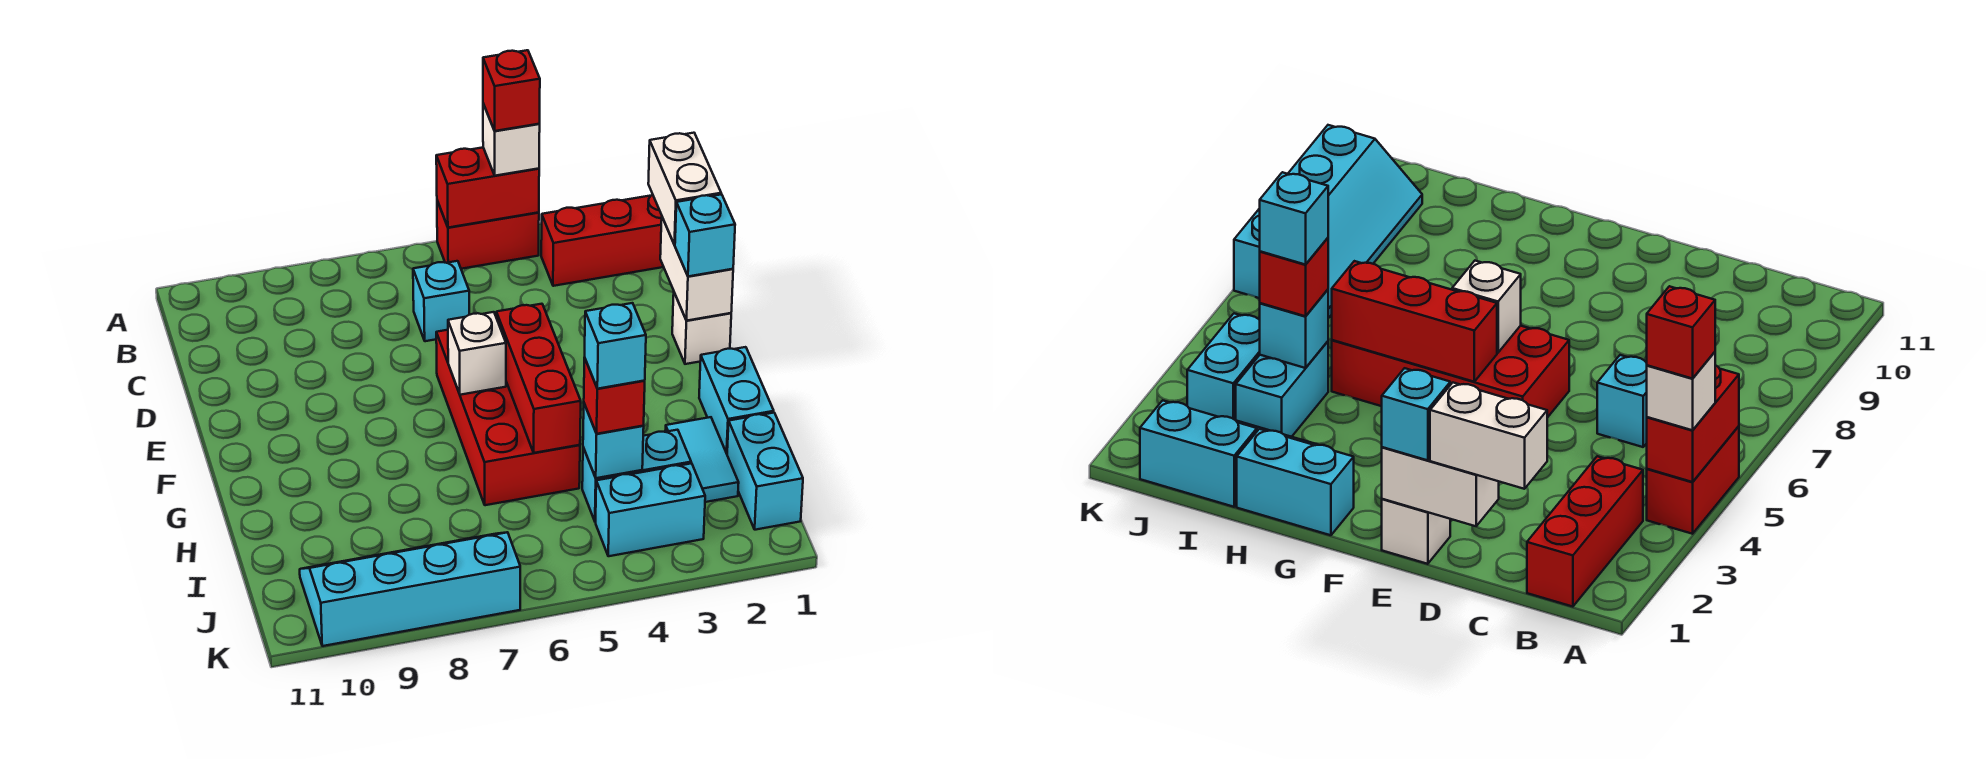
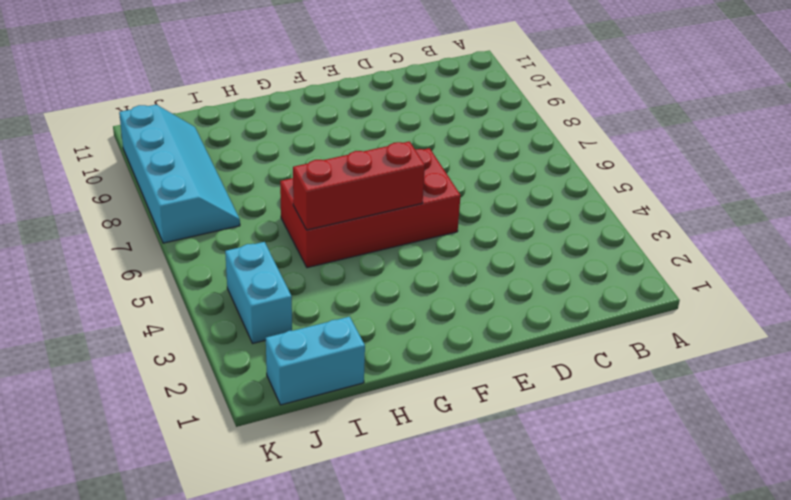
none -> red 1x2 brick [437,201,539,269]
none -> red 1x3 brick [541,195,663,286]
none -> cyan 1x1 brick [413,261,469,341]

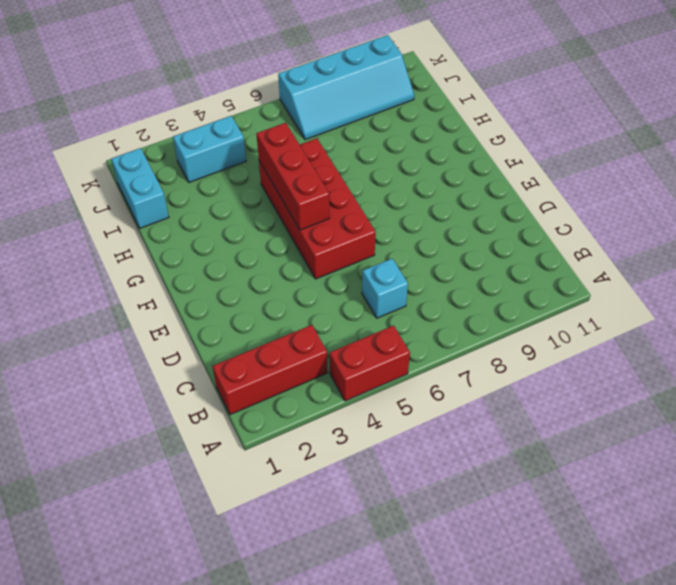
none -> white 1x1 brick [672,293,731,364]
none -> cyan 1x2 brick [699,347,774,453]
none -> cyan 1x2 tile [665,417,739,502]

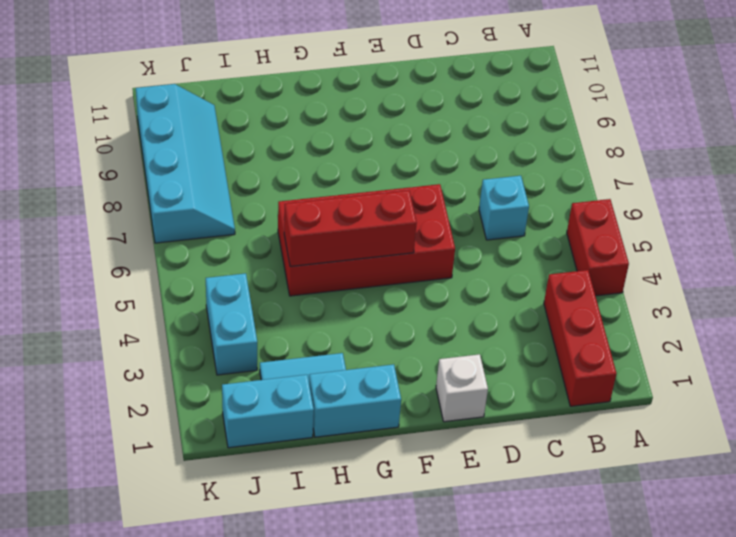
none -> cyan 1x2 brick [582,430,691,522]
none -> red 1x2 brick [436,148,539,228]
none -> white 1x2 brick [660,217,733,321]

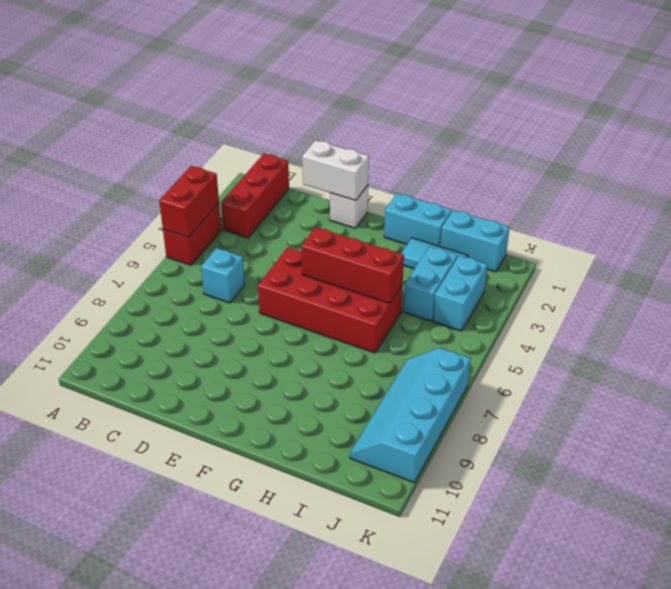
none -> white 1x1 brick [448,312,506,395]
none -> cyan 1x1 brick [583,404,644,478]
none -> white 1x1 brick [483,104,540,176]

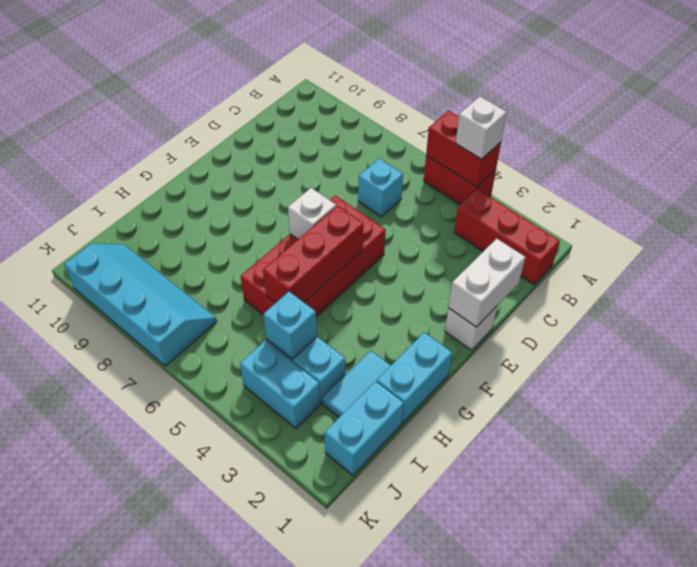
none -> white 1x2 brick [648,133,721,245]
none -> cyan 1x1 brick [675,194,735,276]
none -> red 1x1 brick [584,357,645,434]

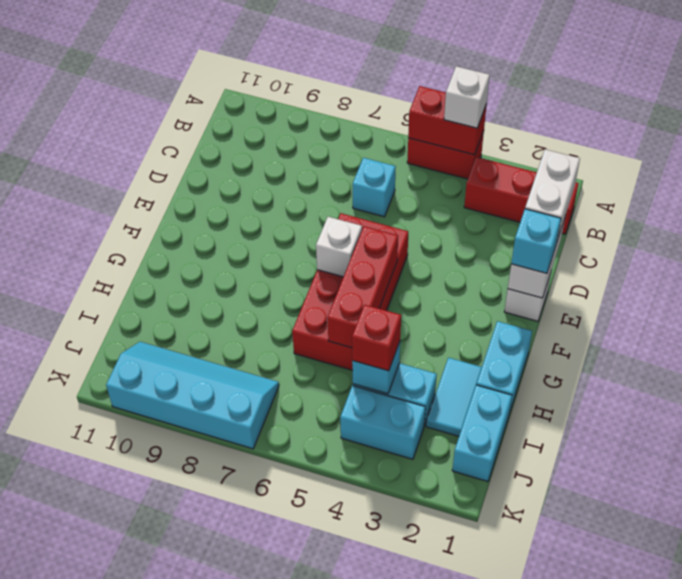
none -> red 1x1 brick [483,50,540,131]
none -> cyan 1x1 brick [585,303,646,389]

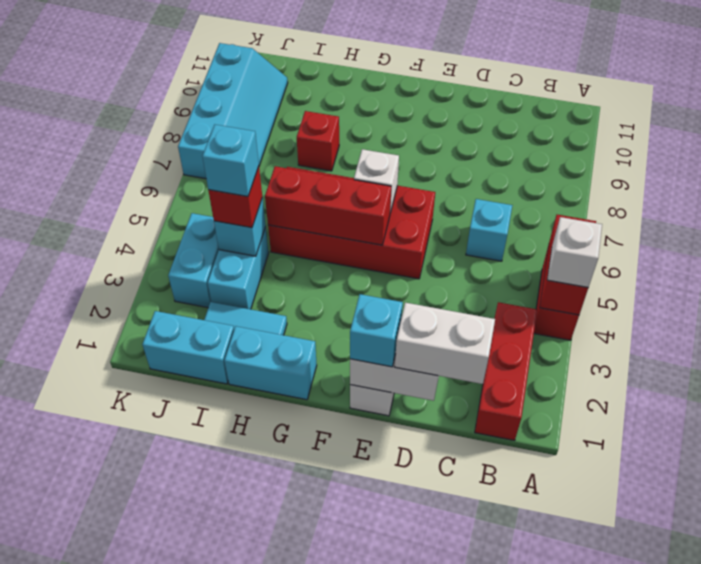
red 1x1 brick [297,111,339,171] -> red 1x1 brick moved to [483,50,540,131]

